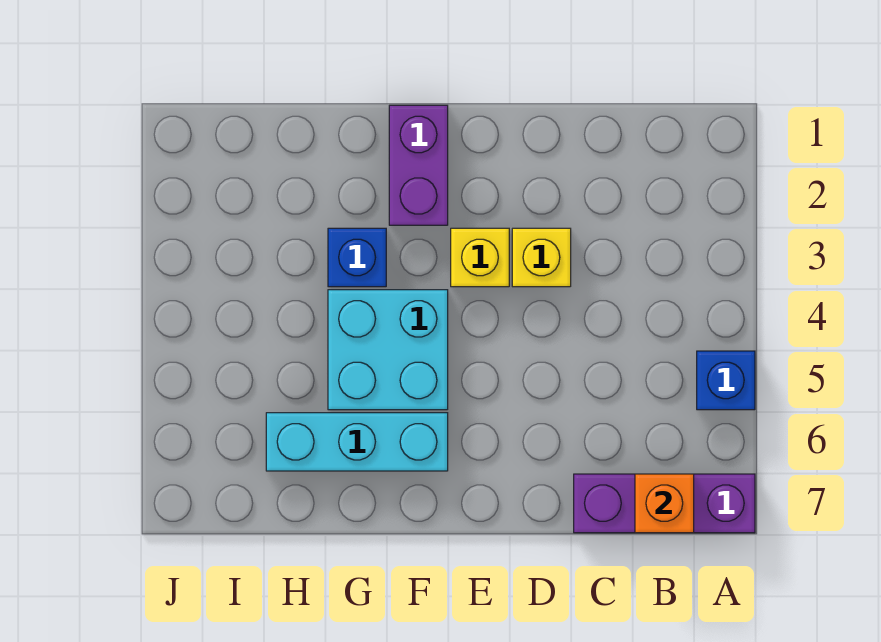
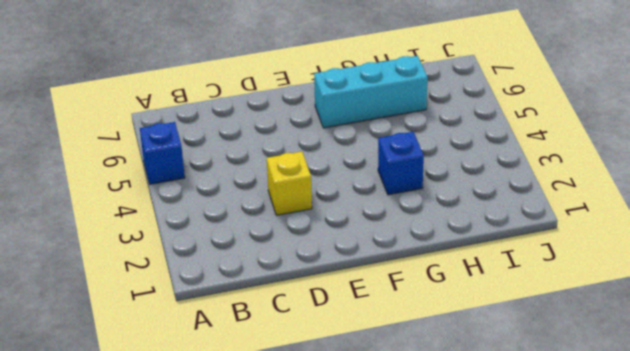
none -> purple 1x3 brick [574,474,755,533]
none -> yellow 1x1 brick [451,228,509,287]

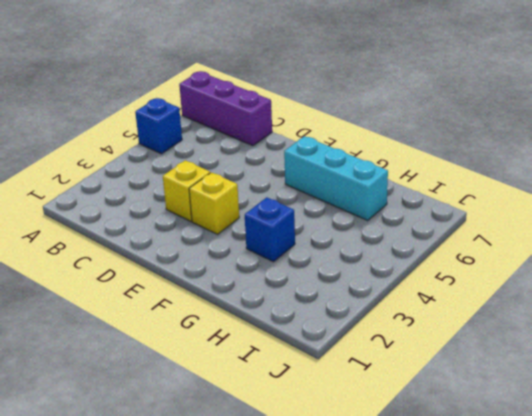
none -> purple 1x2 brick [389,105,448,225]
none -> cyan 2x2 brick [328,290,448,410]

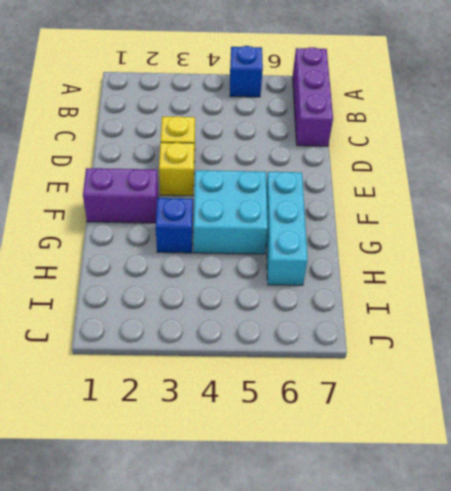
none -> orange 1x1 brick [635,474,694,533]

